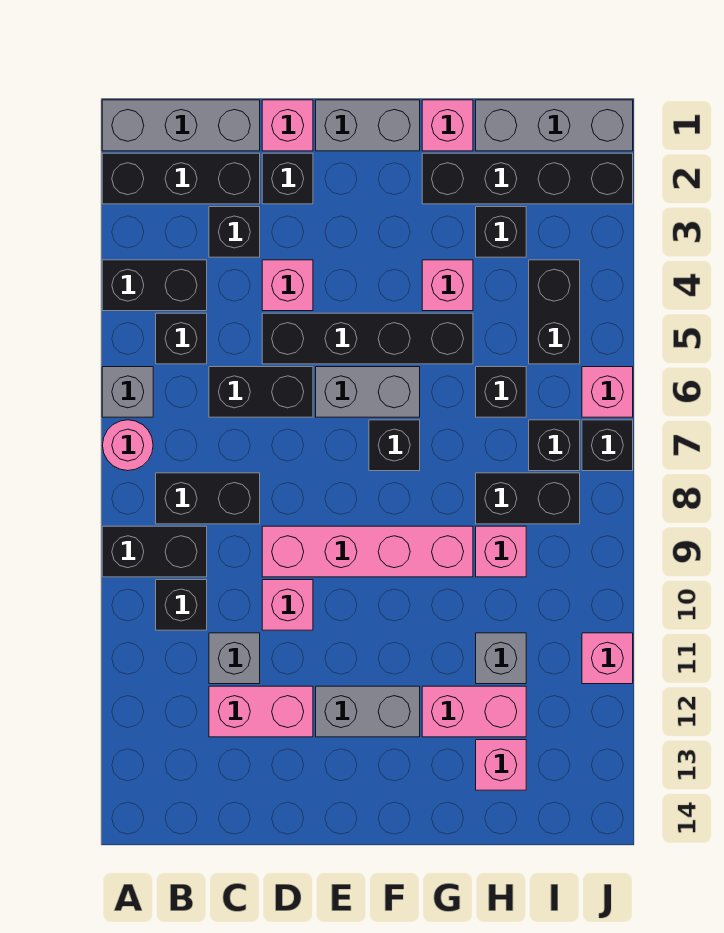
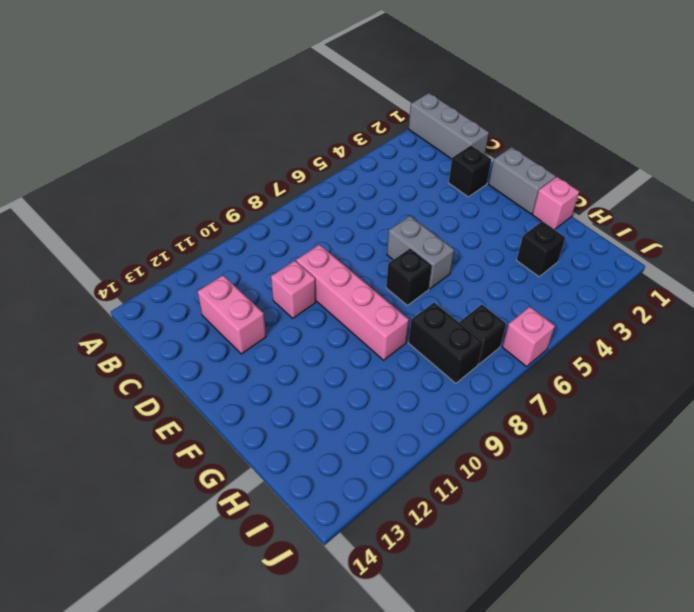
none -> black 1x3 brick [102,153,260,204]
none -> black 1x2 brick [102,260,207,311]
none -> grey 1x1 brick [102,367,153,417]
none -> pink 1x1 round brick [103,420,153,471]

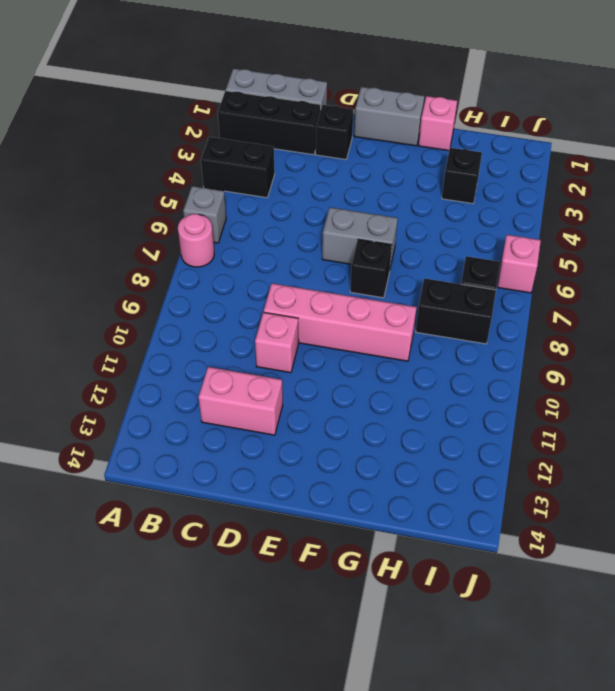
none -> black 1x2 brick [102,526,207,577]
none -> black 1x1 brick [156,313,207,364]
none -> black 1x2 brick [156,473,260,524]
none -> black 1x1 brick [156,580,207,630]

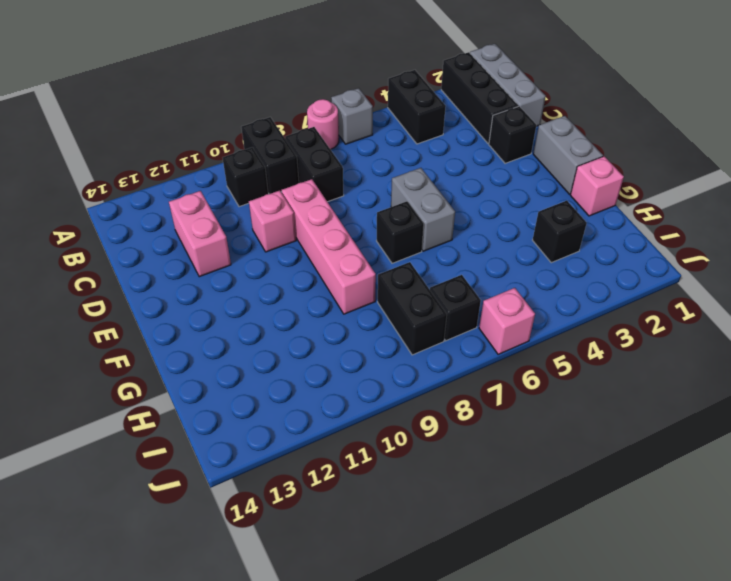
none -> black 1x1 brick [156,313,207,364]
none -> black 1x1 brick [209,207,260,257]
none -> black 1x2 brick [209,367,313,417]
none -> grey 1x1 brick [209,633,260,684]

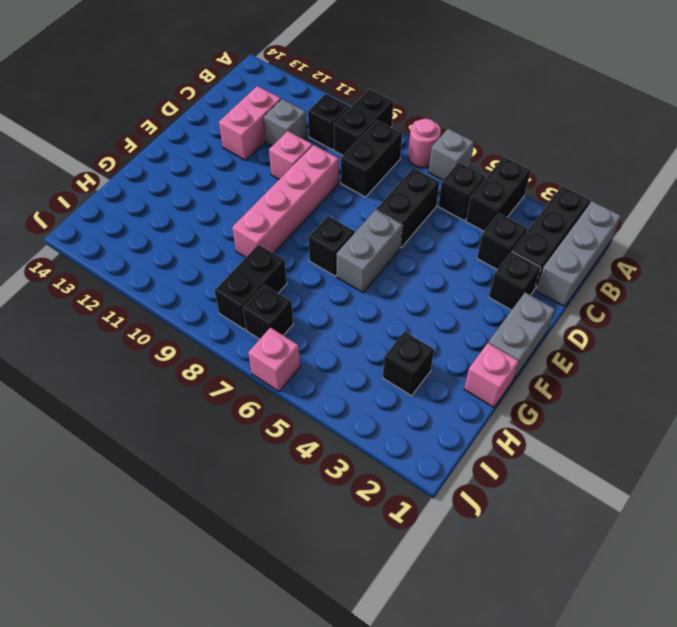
none -> pink 1x1 brick [262,100,313,151]
none -> pink 1x1 brick [262,260,313,311]
none -> black 1x4 brick [262,313,473,364]
none -> grey 1x2 brick [316,686,420,737]

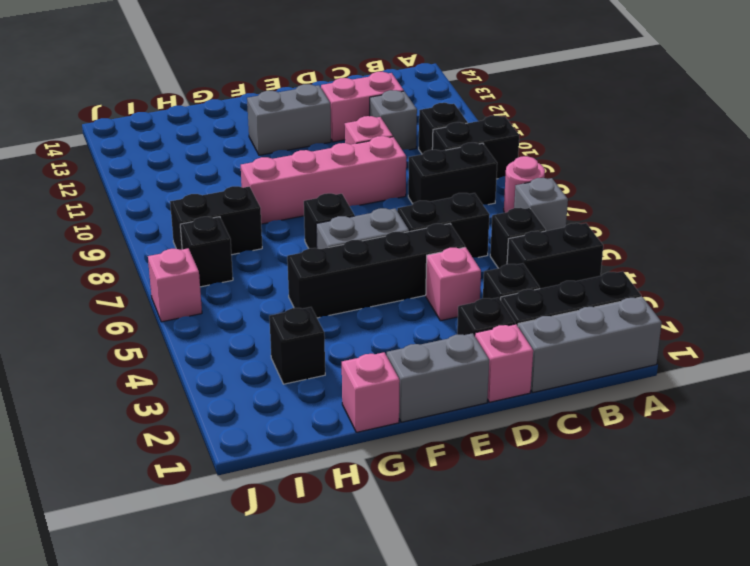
none -> black 1x4 brick [422,153,633,204]
none -> pink 1x1 brick [422,260,473,311]
none -> pink 1x2 brick [422,686,526,737]
none -> grey 1x3 brick [476,100,633,151]

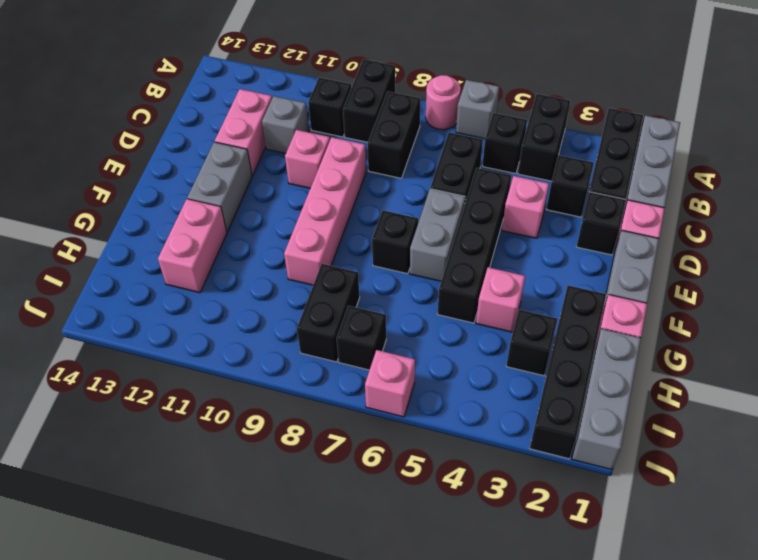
none -> black 1x1 brick [476,367,526,417]
none -> pink 1x1 brick [476,526,526,577]
none -> grey 1x1 brick [476,633,526,684]
none -> pink 1x1 brick [476,740,526,790]

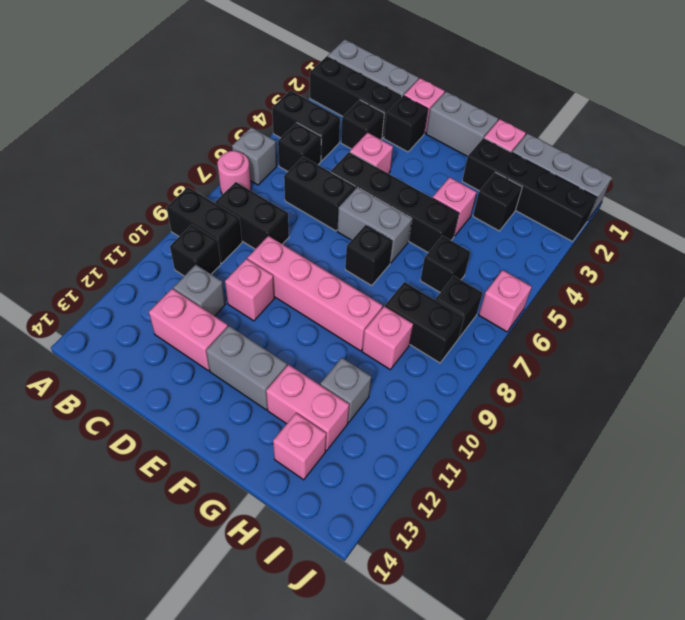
none -> black 1x2 brick [529,260,580,364]
none -> black 1x1 brick [582,420,633,471]
none -> pink 1x1 brick [582,633,633,684]

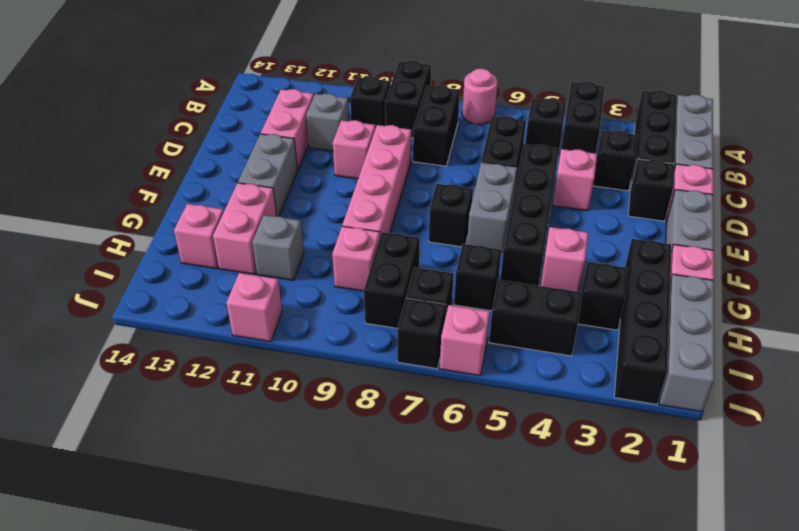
none -> grey 1x1 brick [102,367,153,417]

